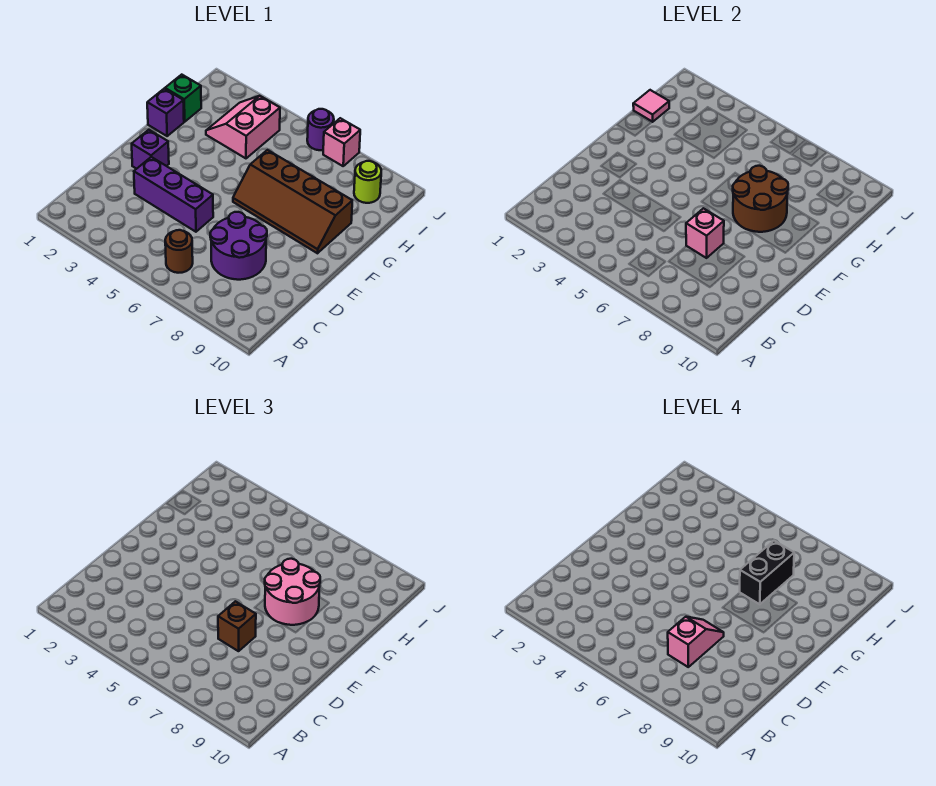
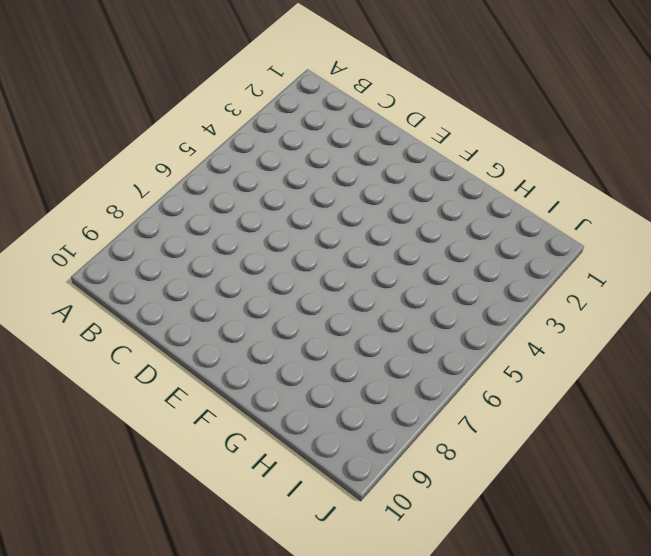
none -> brown 1x1 round brick [165,230,193,273]
none -> purple 2x2 round brick [210,212,267,280]
none -> purple 1x3 brick [134,157,213,232]

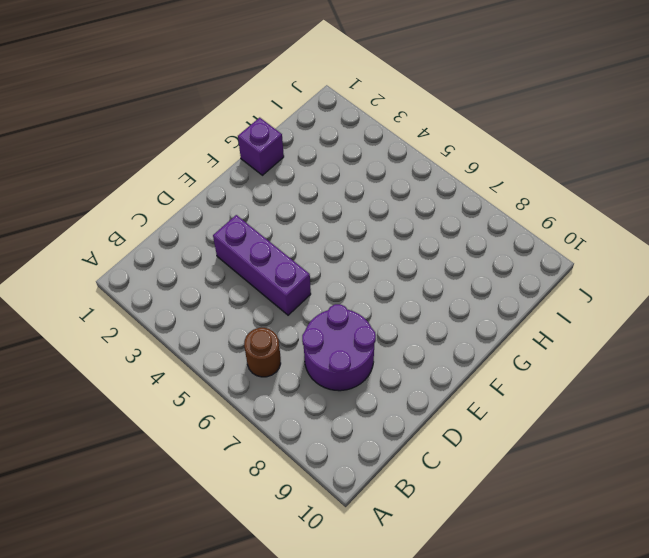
none -> purple 1x1 brick [132,130,169,169]
none -> brown 2x4 slope [233,150,352,253]
none -> green 1x1 brick [165,75,201,122]

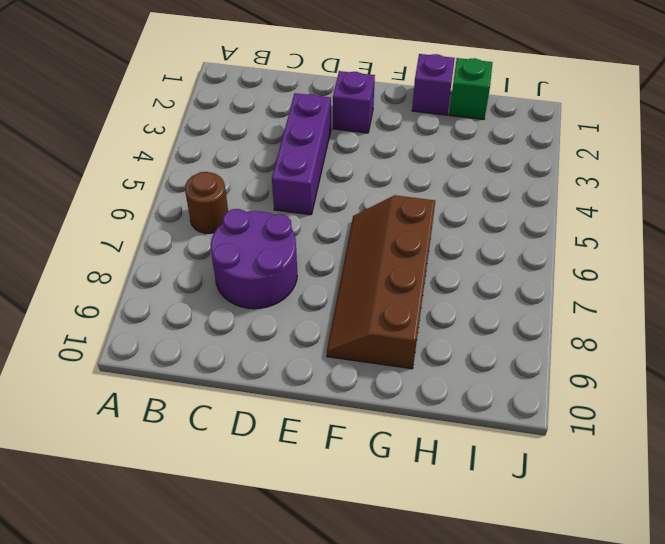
none -> pink 2x2 slope [206,96,280,158]
none -> lime 1x1 round brick [354,161,381,203]
none -> purple 1x1 round brick [307,109,334,150]

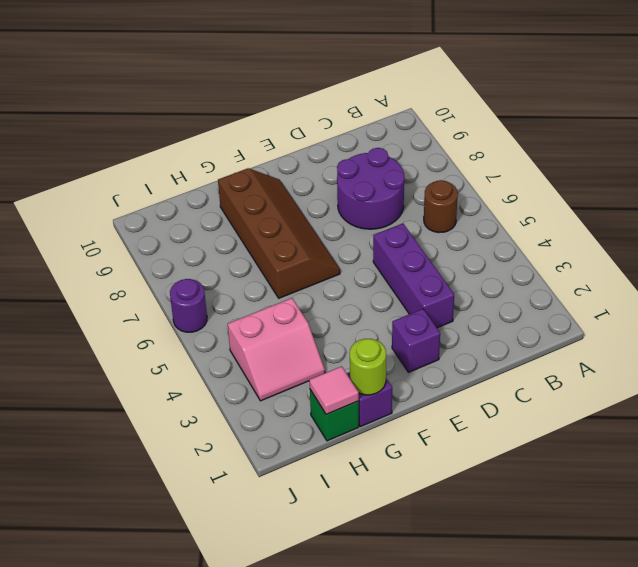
lime 1x1 round brick [350,339,386,395] -> lime 1x1 round brick moved to [354,161,381,203]
none -> pink 1x1 brick [323,118,360,166]
none -> pink 1x1 brick [686,208,724,258]
none -> brown 2x2 round brick [733,166,788,232]

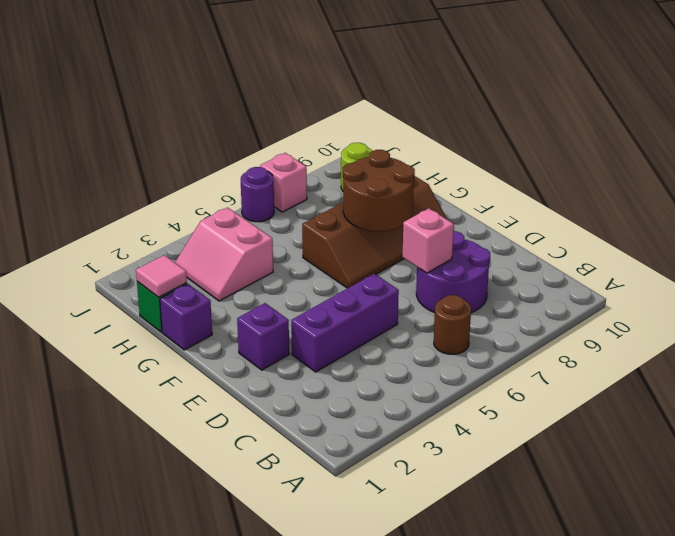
none -> brown 1x1 brick [218,601,256,651]
none -> pink 2x2 round brick [265,559,320,625]
none -> pink 1x2 slope [668,617,724,667]

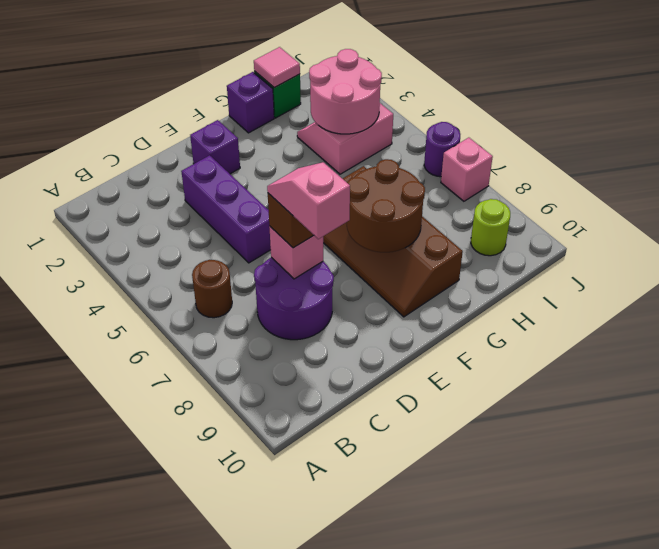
pink 1x2 slope [267,162,350,239] -> pink 1x2 slope turned to [668,617,724,667]
pink 2x2 round brick [309,49,382,134] -> pink 2x2 round brick moved to [265,559,320,625]
none -> black 1x2 brick [740,541,794,604]

